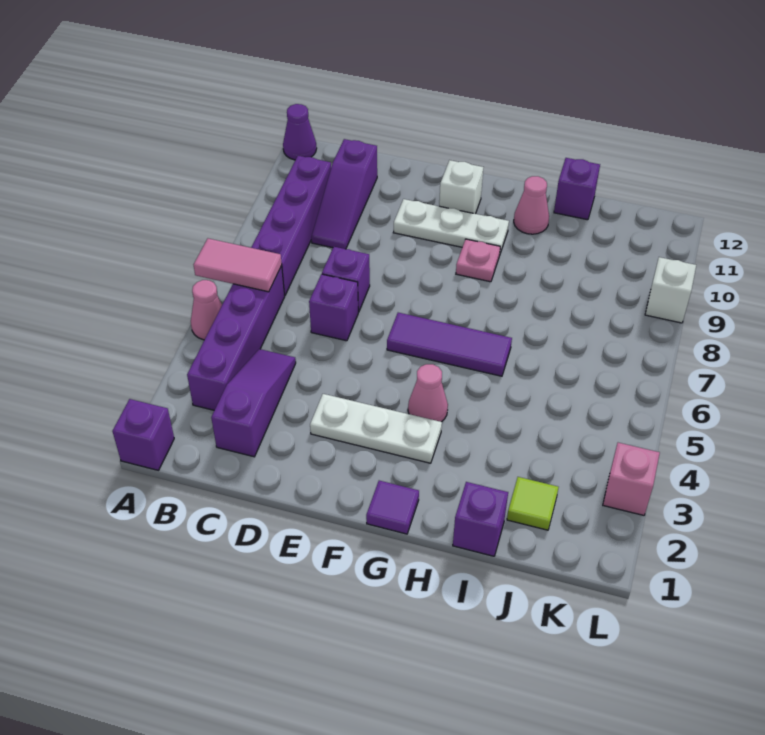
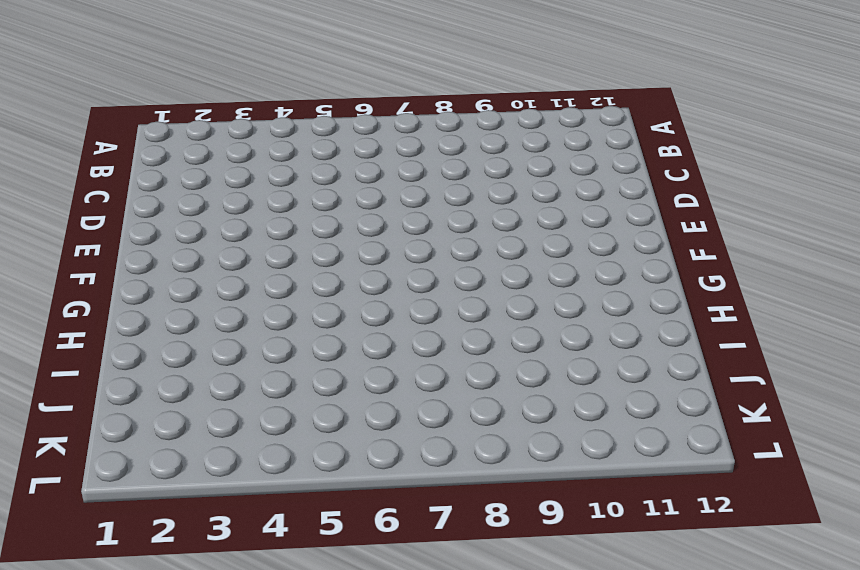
none -> purple 1x1 brick [112,399,174,470]
none -> pink 1x1 cone [191,280,222,340]
none -> purple 1x1 cone [283,104,317,160]

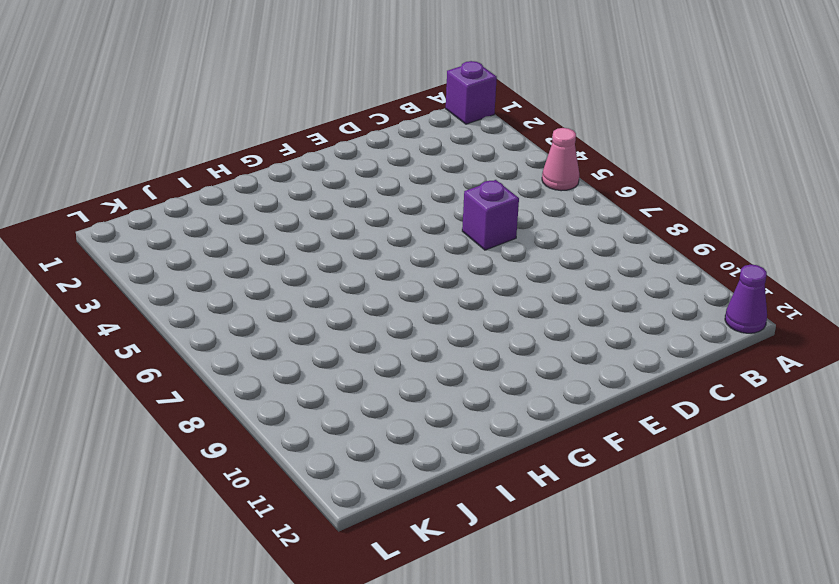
none -> purple 1x4 brick [187,266,285,410]
none -> purple 1x4 brick [251,156,331,296]
none -> purple 1x3 slope [211,349,296,457]

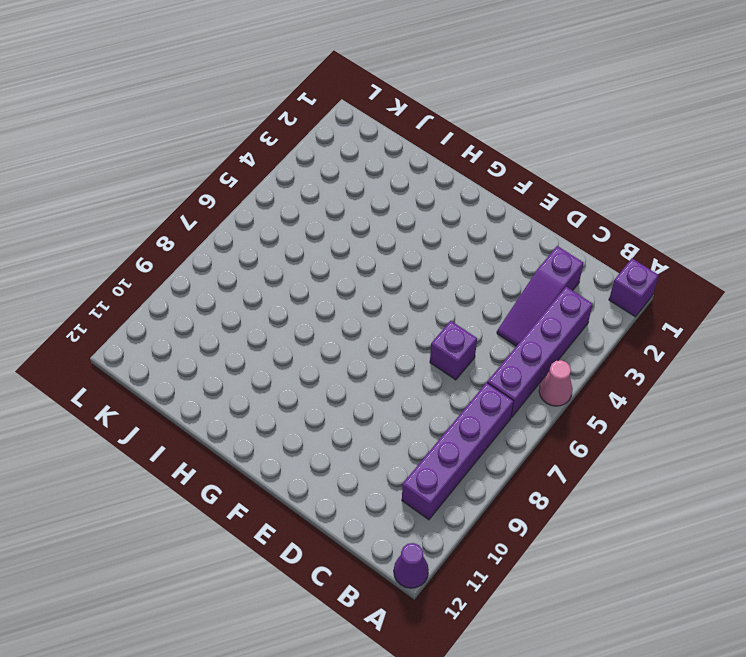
none -> purple 1x3 slope [311,139,377,249]
none -> purple 1x1 brick [322,247,370,312]
none -> white 1x3 plate [310,394,442,463]

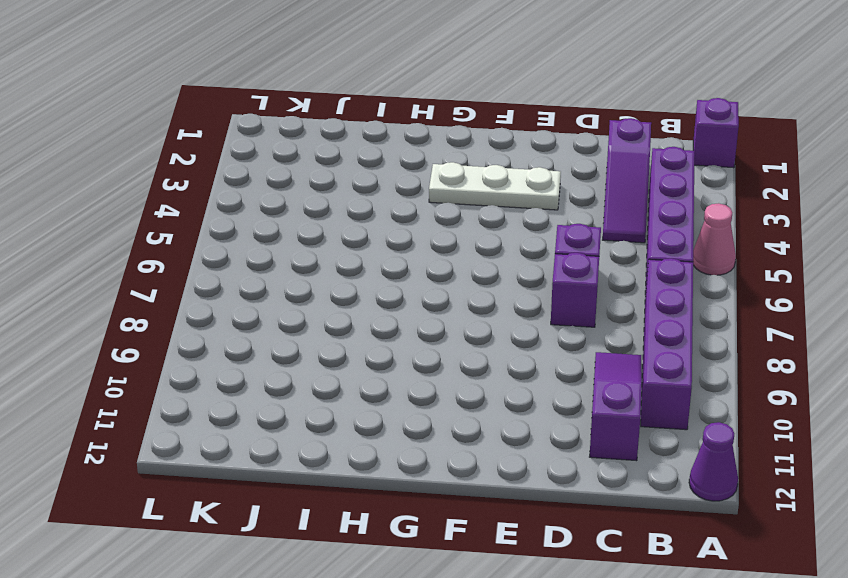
none -> white 1x3 plate [393,199,509,253]
none -> purple 1x3 tile [387,313,512,376]
none -> white 1x1 brick [439,160,483,214]

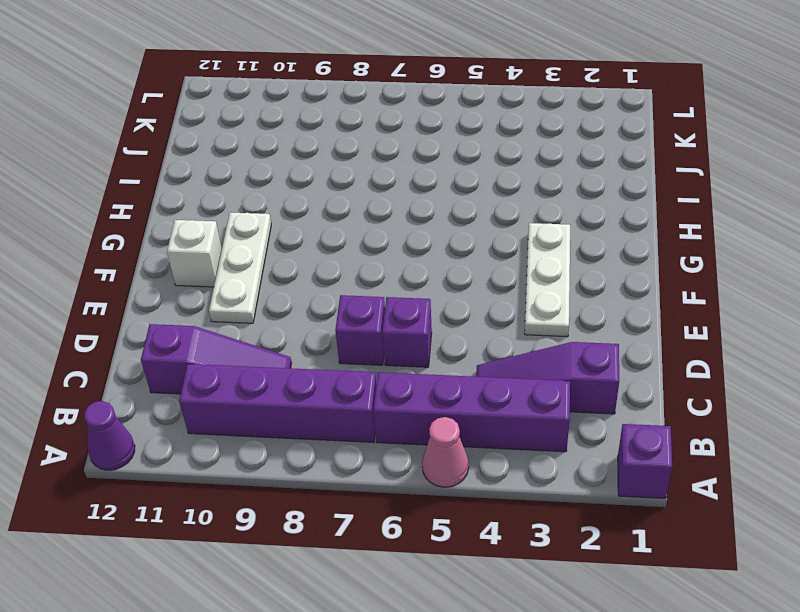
none -> purple 1x3 tile [387,313,512,376]
none -> purple 1x1 tile [366,481,419,534]
none -> pink 1x1 cone [408,364,448,422]

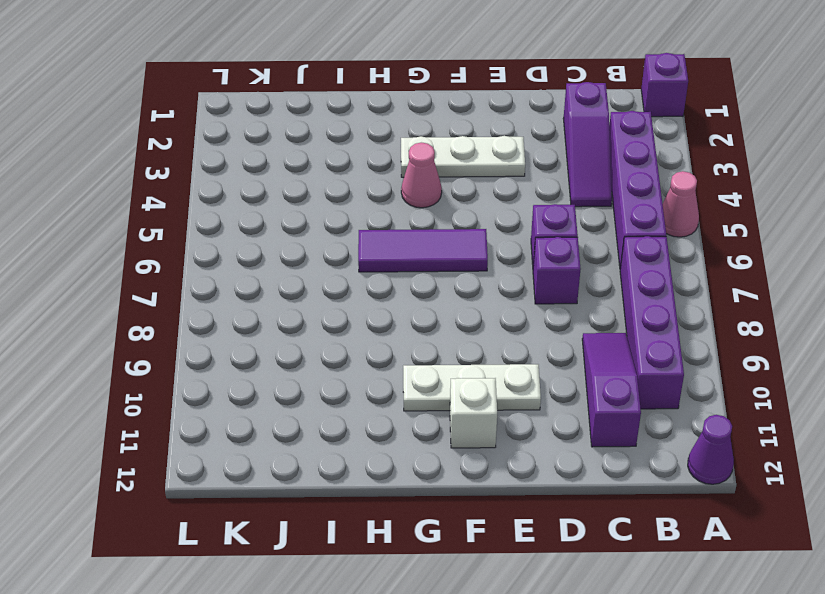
none -> purple 1x1 tile [366,481,419,534]
none -> pink 1x1 plate [456,239,500,282]
none -> pink 1x1 cone [514,176,549,234]

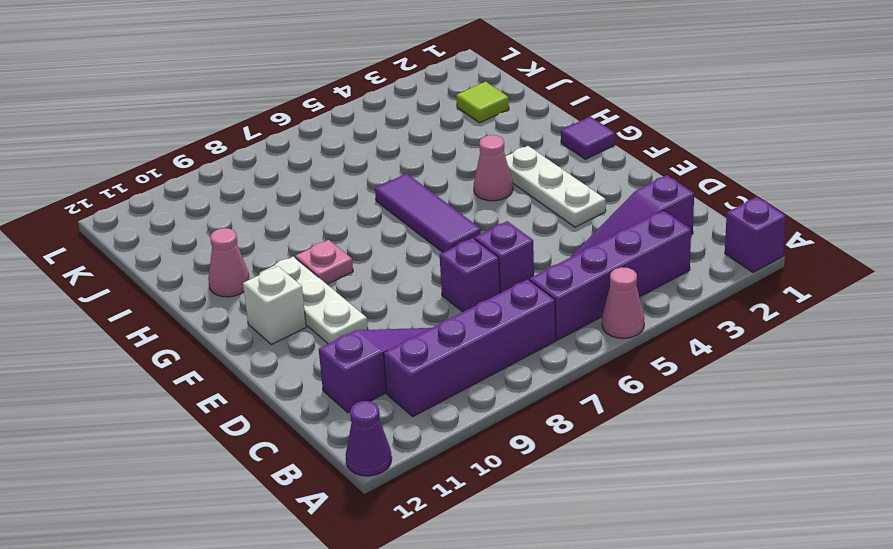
none -> purple 1x1 brick [453,482,508,556]
none -> purple 1x1 brick [554,158,600,220]
none -> pink 1x1 brick [603,443,660,515]

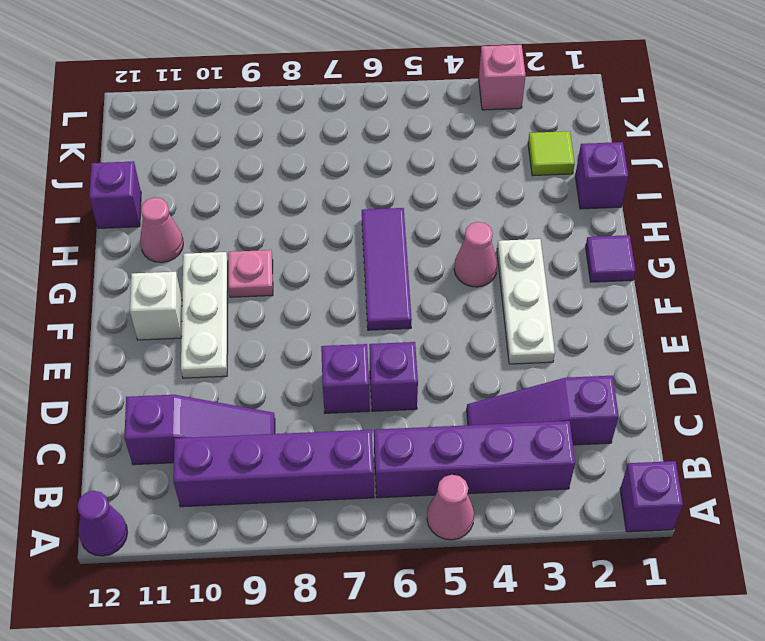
none -> white 1x1 brick [645,257,696,323]
none -> pink 1x2 tile [194,238,282,292]

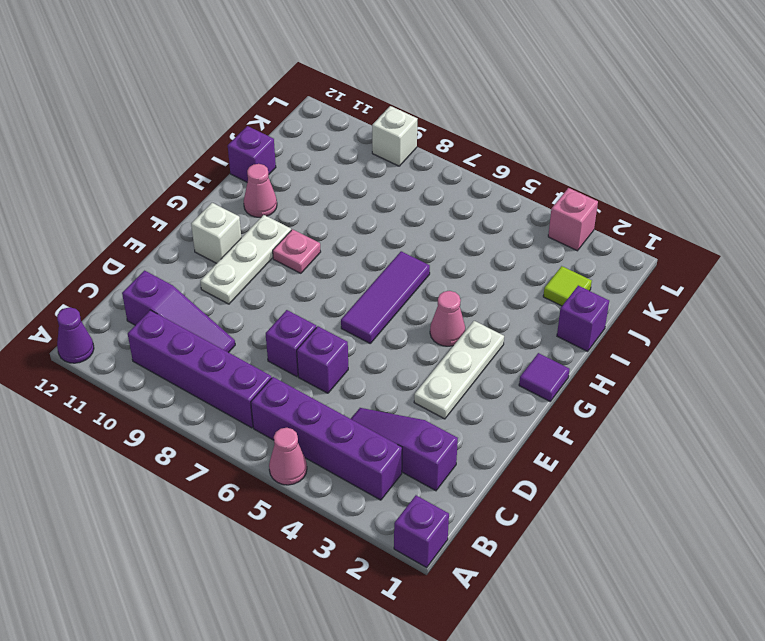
none -> pink 1x2 tile [194,238,282,292]

